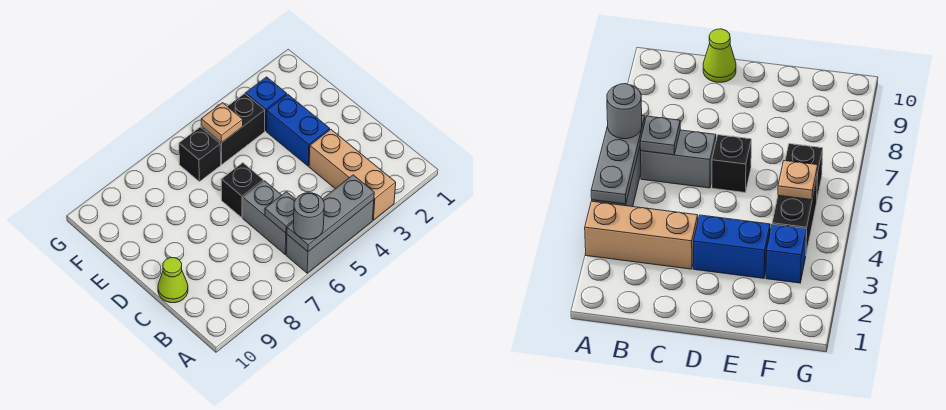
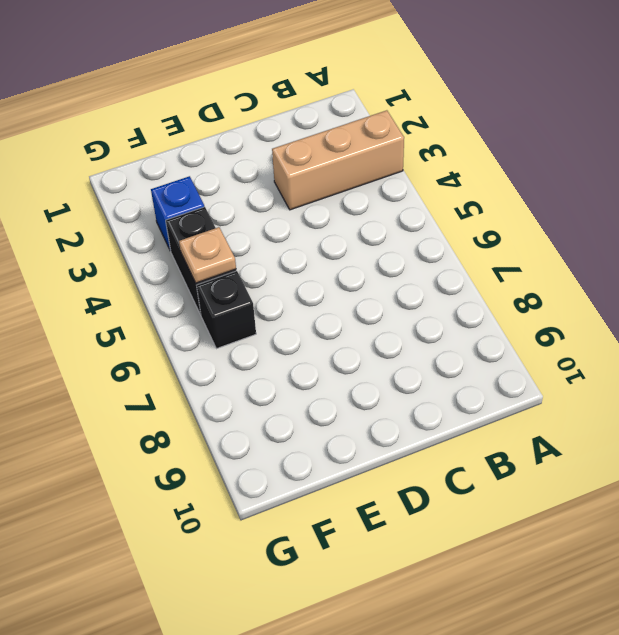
none -> grey 1x3 brick [286,200,374,273]
none -> grey 1x2 brick [243,181,287,254]
none -> lime 1x1 cone [158,258,188,303]

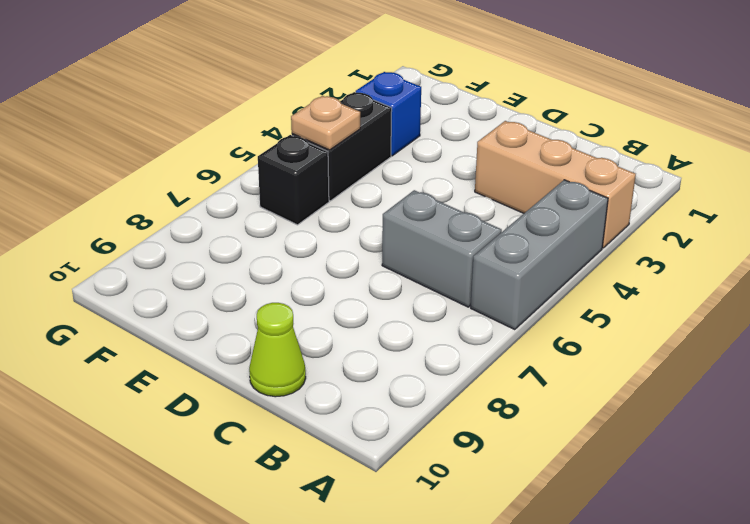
none -> blue 1x2 brick [267,94,330,166]
none -> black 1x1 brick [221,163,263,218]
none -> grey 1x3 plate [287,175,374,252]

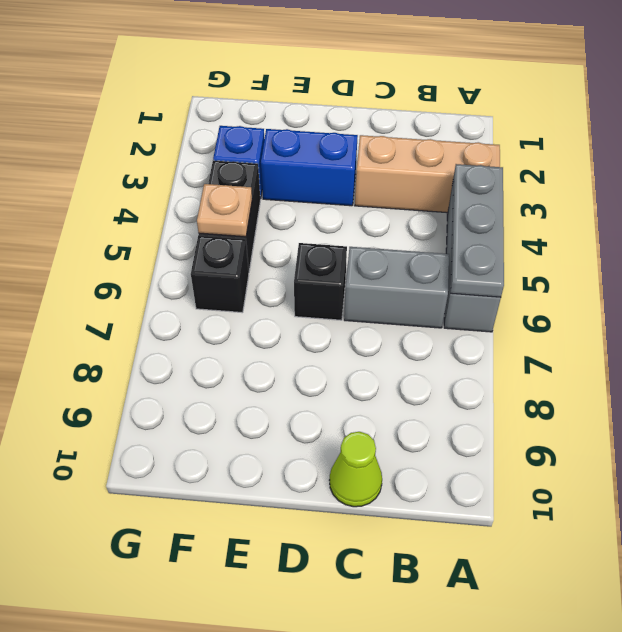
none -> grey 1x1 plate [265,192,296,233]
none -> grey 1x1 round brick [293,193,324,239]

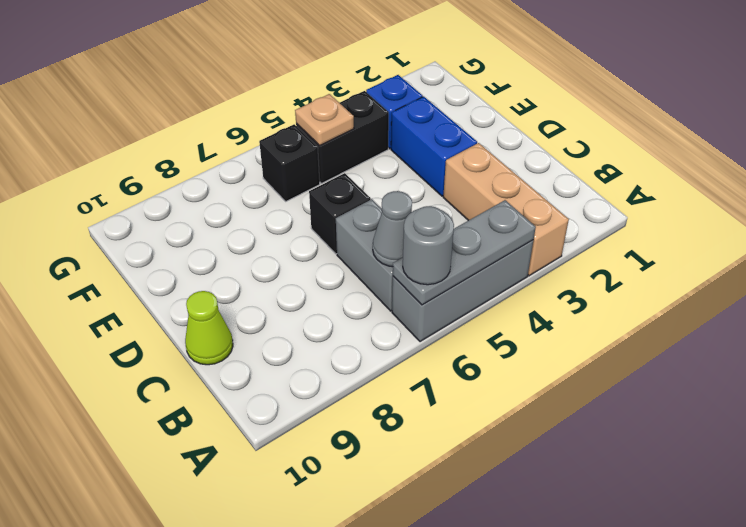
grey 1x1 cone [373,191,412,267] -> grey 1x1 plate [265,192,296,233]

